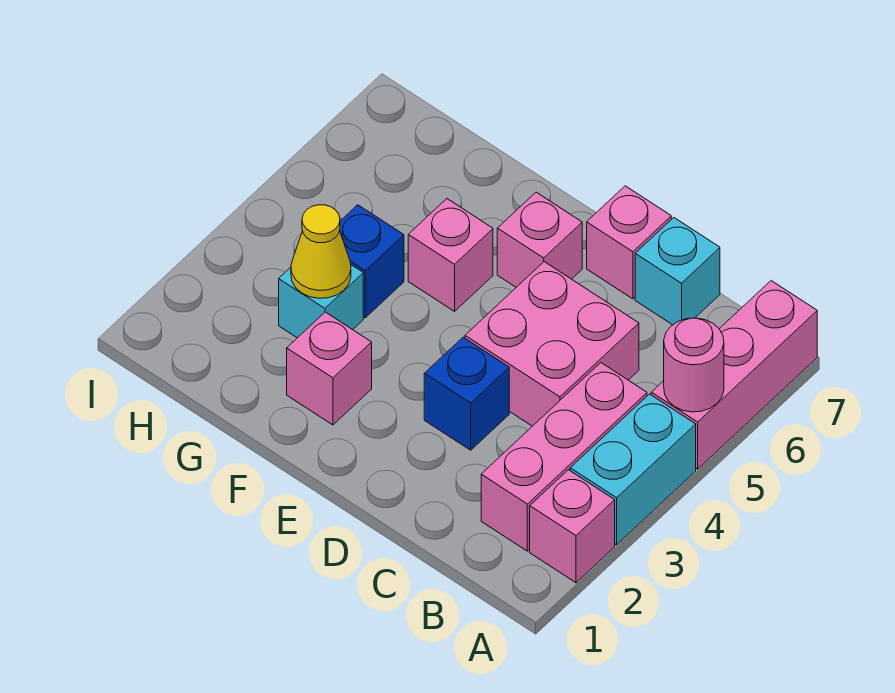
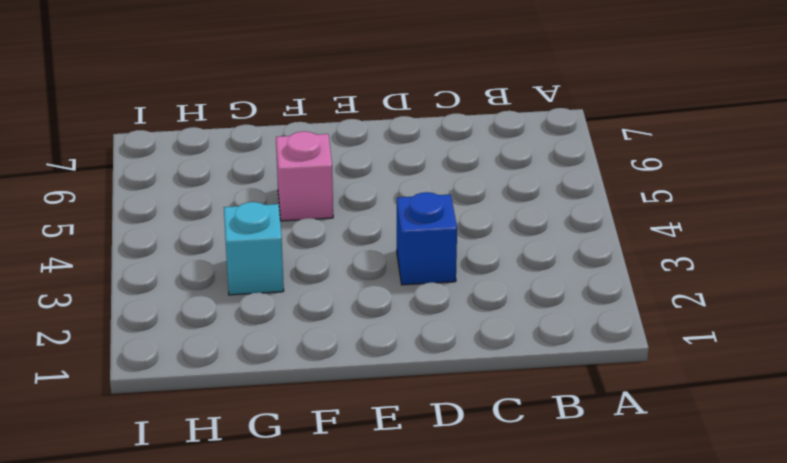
none -> pink 1x1 brick [530,470,615,583]
none -> cyan 1x2 brick [570,394,696,545]
none -> pink 1x3 brick [651,281,817,469]

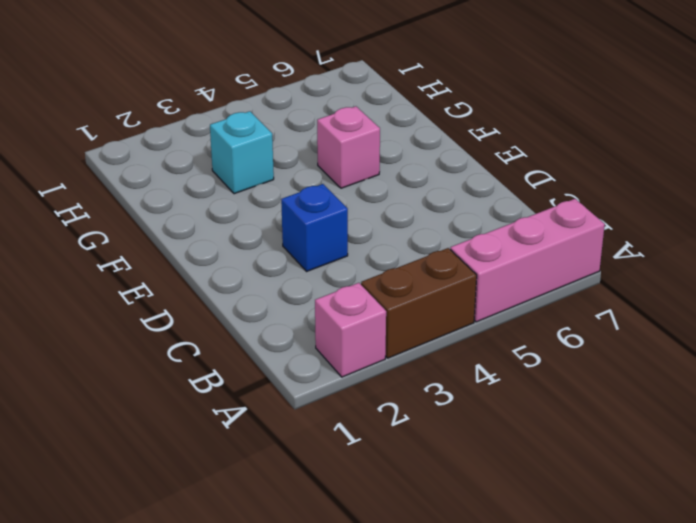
brown 1x2 brick [361,248,477,358] -> cyan 1x2 brick [570,394,696,545]
none -> pink 1x3 brick [481,363,647,551]
none -> pink 2x2 brick [465,262,639,426]
none -> cyan 1x1 brick [635,218,720,325]

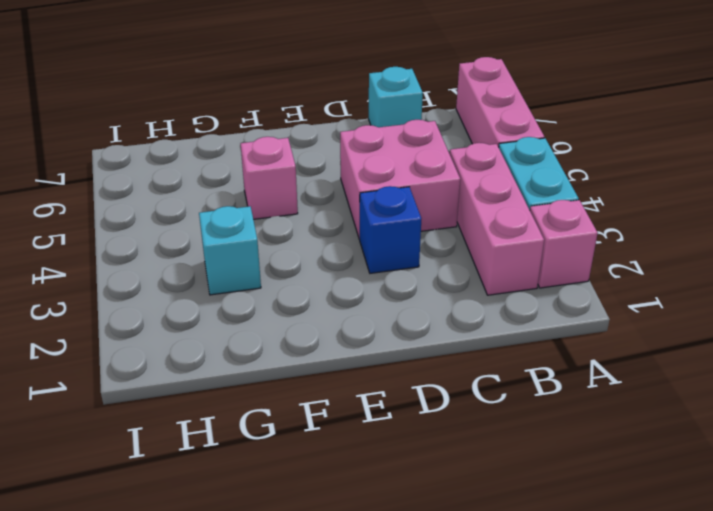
none -> pink 1x1 brick [587,186,671,299]
none -> pink 1x1 brick [497,192,582,287]
none -> pink 1x1 brick [287,312,372,425]

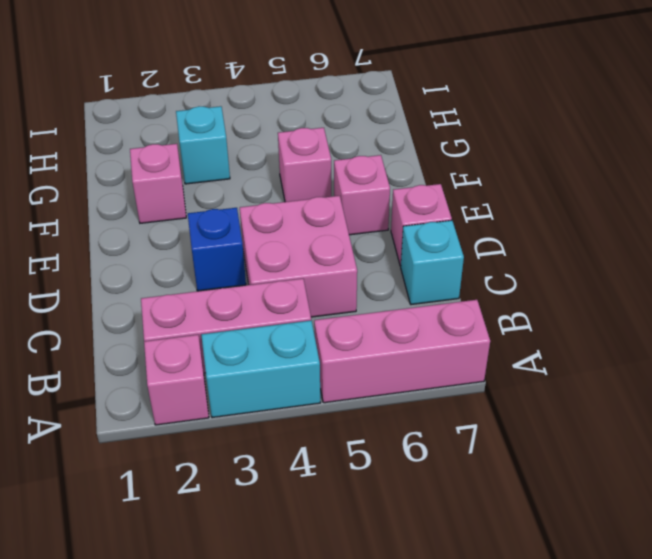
none -> blue 1x1 brick [340,205,404,318]
none -> pink 1x1 round brick [664,318,724,412]
none -> yellow 1x1 cone [291,205,351,298]

